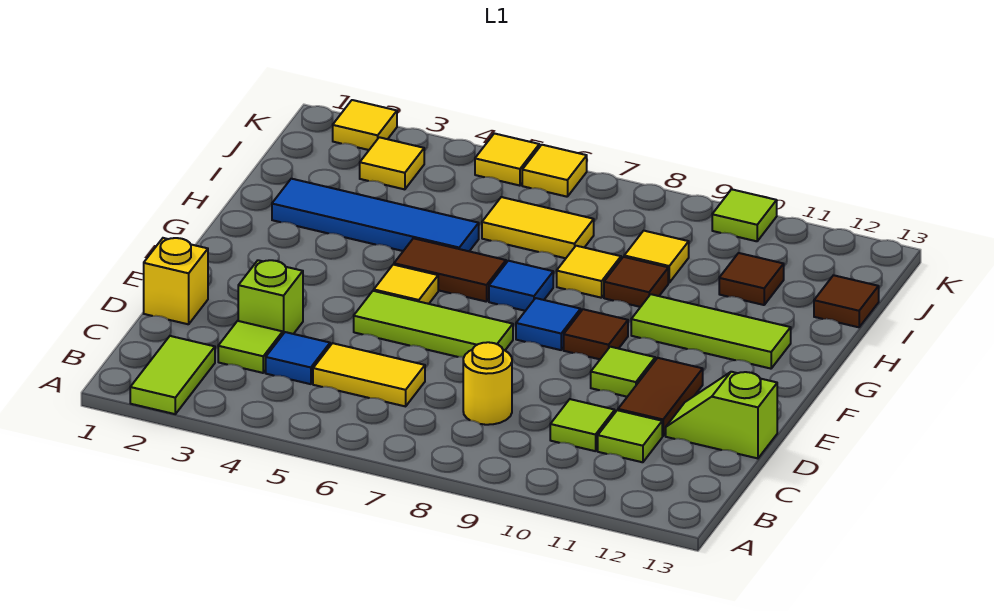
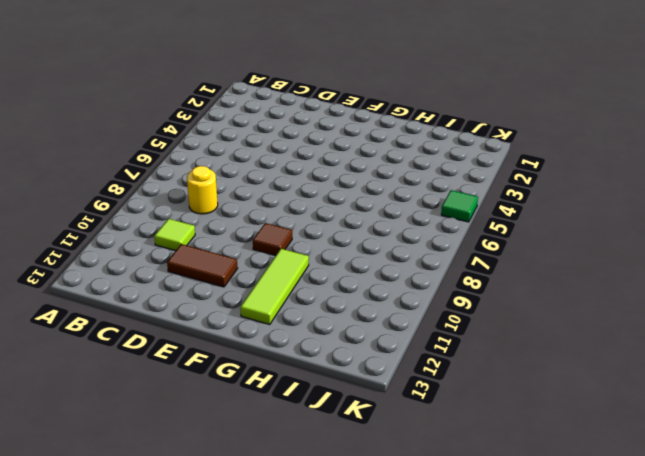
green 1x1 tile [441,190,478,222] -> yellow 1x1 tile [475,133,539,186]
none -> lime 1x2 tile [130,336,215,414]
none -> lime 1x1 tile [218,321,283,373]
none -> blue 1x1 tile [266,332,330,384]
none -> yellow 1x2 tile [313,343,425,406]

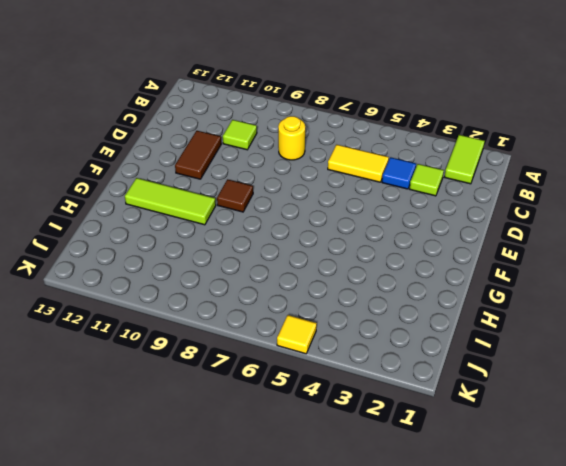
none -> lime 1x1 tile [598,410,662,462]
none -> yellow 1x1 brick [144,238,208,324]
none -> lime 1x1 brick [238,260,303,334]
none -> lime 1x2 slope [666,372,777,458]

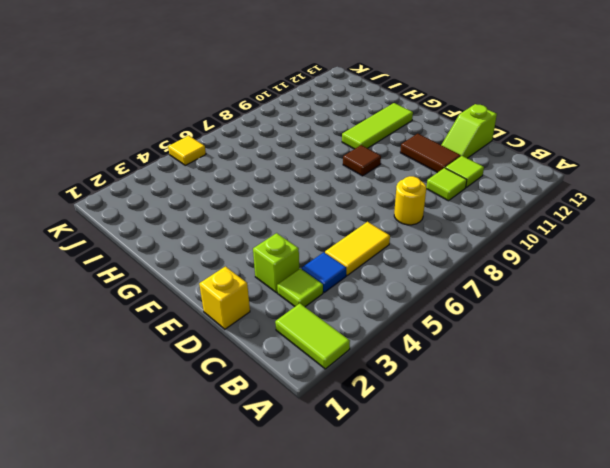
none -> lime 1x3 tile [354,291,513,357]
none -> lime 1x1 tile [591,347,655,397]
none -> yellow 1x1 tile [374,265,438,304]
none -> blue 1x1 tile [516,298,581,350]

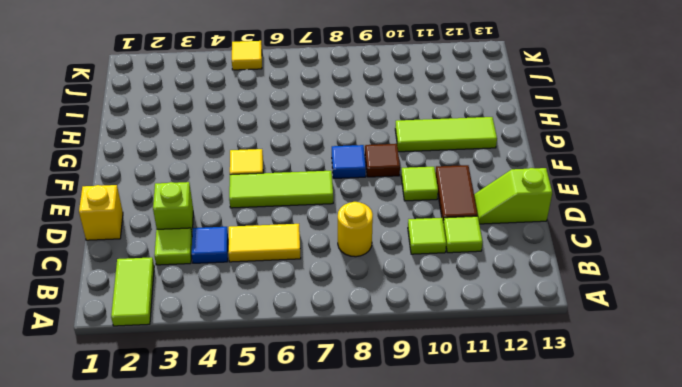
none -> brown 1x2 tile [394,238,506,302]
none -> blue 1x1 tile [489,261,553,311]
none -> blue 1x4 tile [272,179,479,251]
none -> yellow 1x1 tile [557,246,621,298]

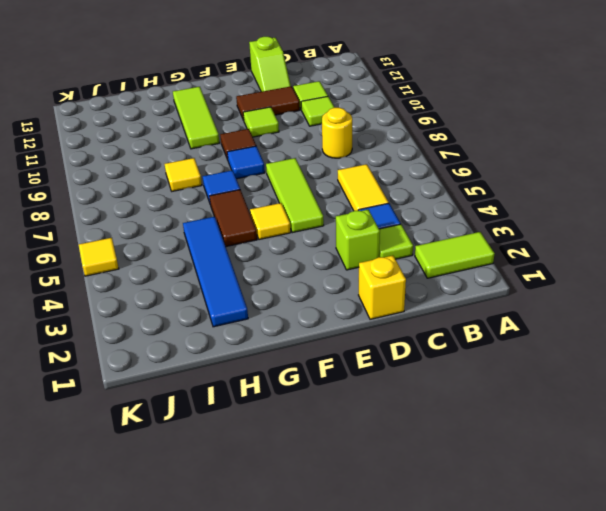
none -> brown 1x1 tile [604,257,668,307]
none -> yellow 1x2 tile [482,197,594,258]
none -> yellow 1x1 tile [624,231,689,283]
none -> brown 1x1 tile [719,253,784,305]

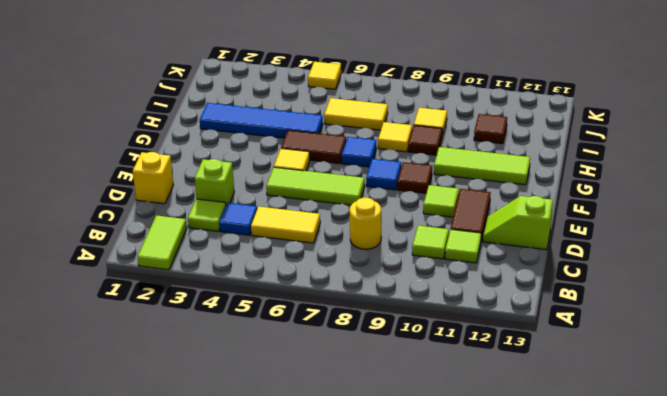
none -> brown 1x1 tile [814,275,879,327]
none -> yellow 1x1 tile [360,137,424,189]
none -> yellow 1x1 tile [333,100,397,150]
none -> yellow 1x1 tile [522,145,587,197]

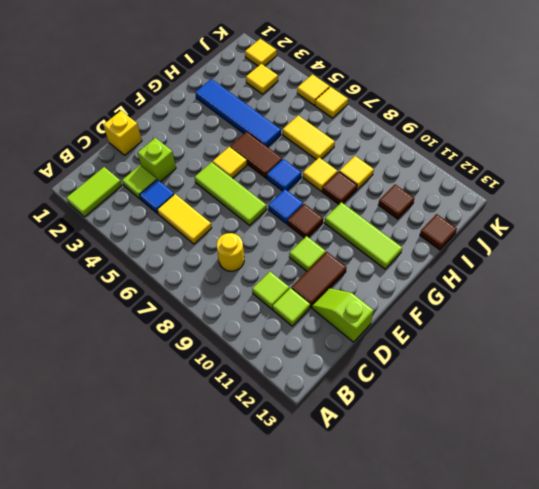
none -> lime 1x1 tile [712,189,777,241]

